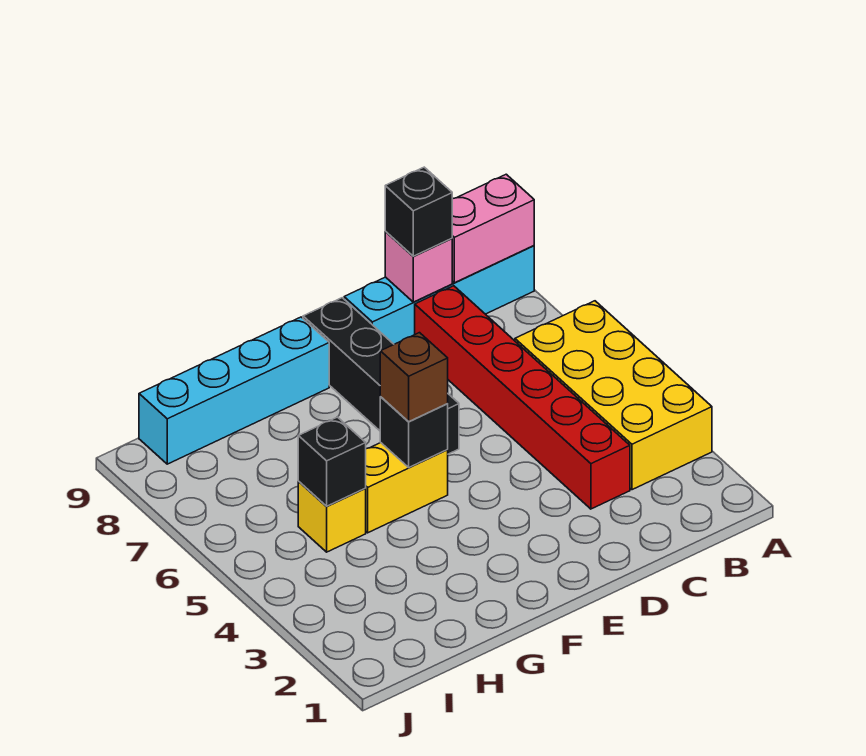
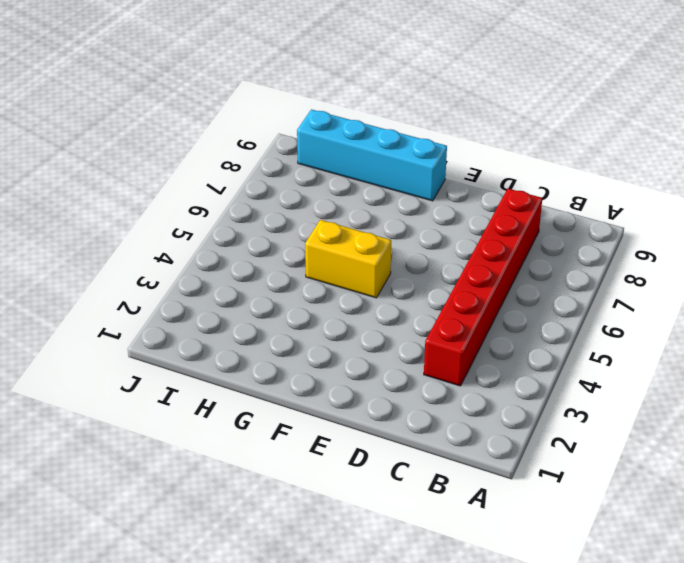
none -> yellow 2x4 brick [515,301,712,490]
none -> cyan 1x4 brick [344,246,534,344]
none -> black 1x4 brick [303,298,459,454]

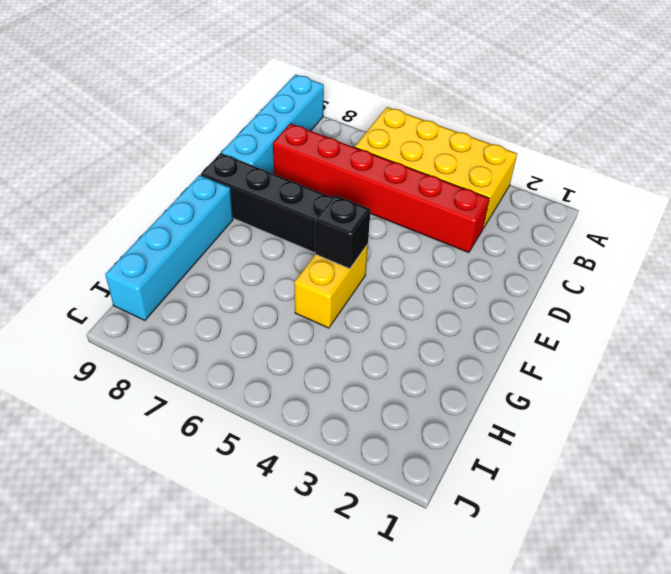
none -> yellow 1x1 brick [298,482,366,552]
none -> pink 1x2 brick [452,174,534,283]
none -> pink 1x1 brick [385,231,452,302]

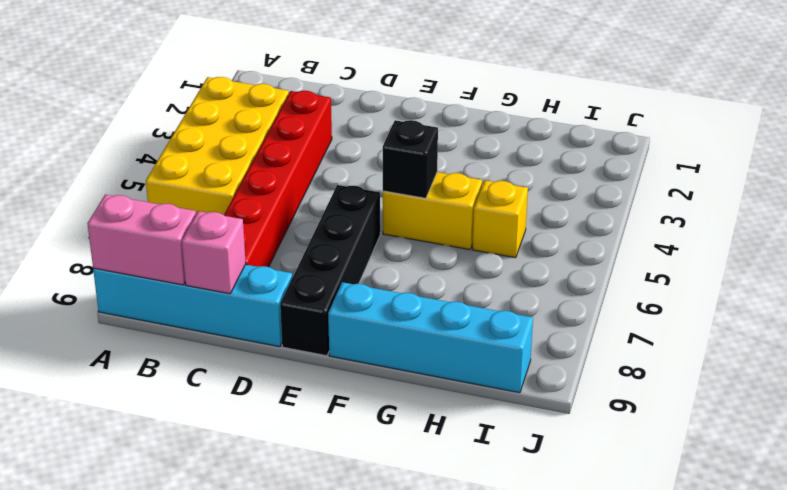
none -> black 1x1 brick [298,417,366,506]
none -> black 1x1 brick [385,167,452,256]
none -> brown 1x1 brick [380,333,448,421]

